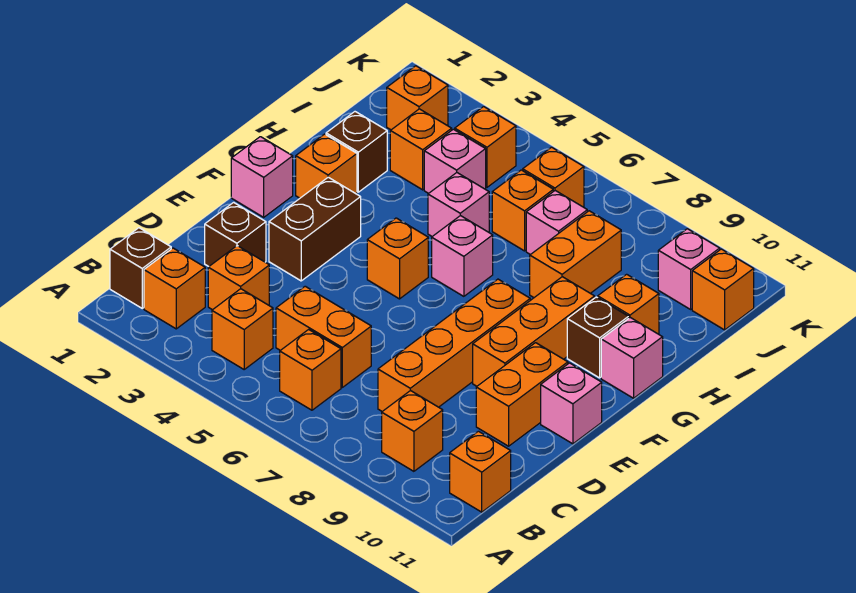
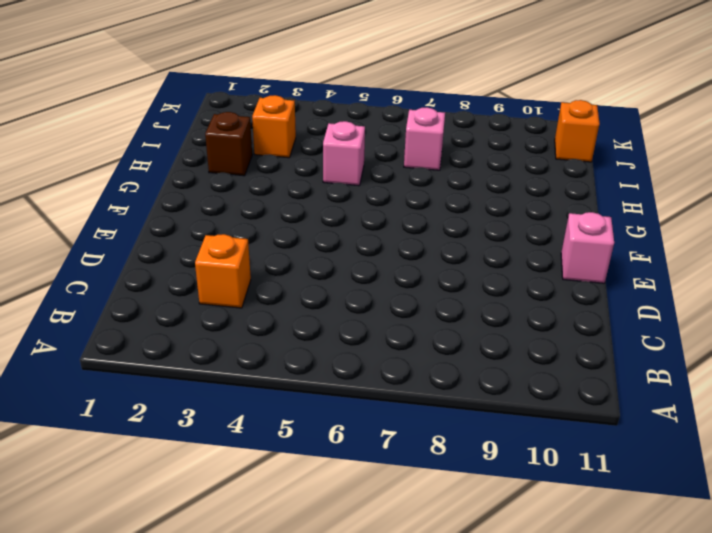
none -> brown 1x1 brick [110,228,171,308]
none -> orange 1x1 brick [144,248,205,329]
none -> orange 1x1 brick [212,289,273,369]
none -> orange 1x1 brick [280,329,341,410]

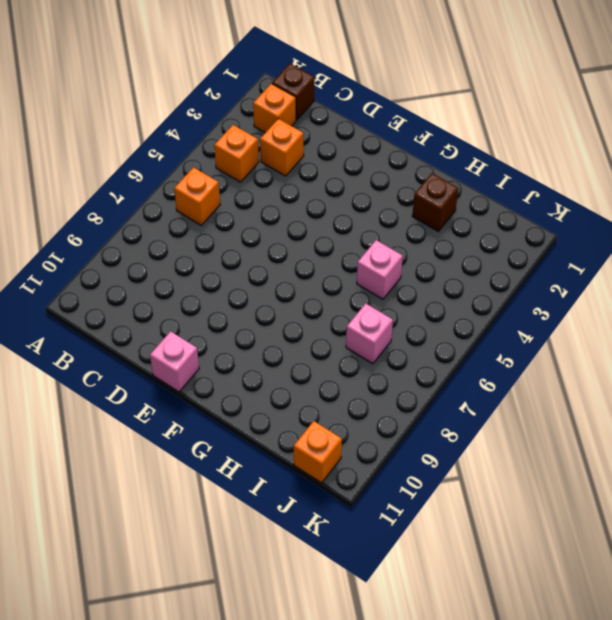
none -> orange 1x1 brick [382,390,443,471]
none -> orange 1x1 brick [450,431,511,512]
none -> orange 1x2 brick [276,286,371,387]
none -> orange 1x4 brick [378,279,530,411]

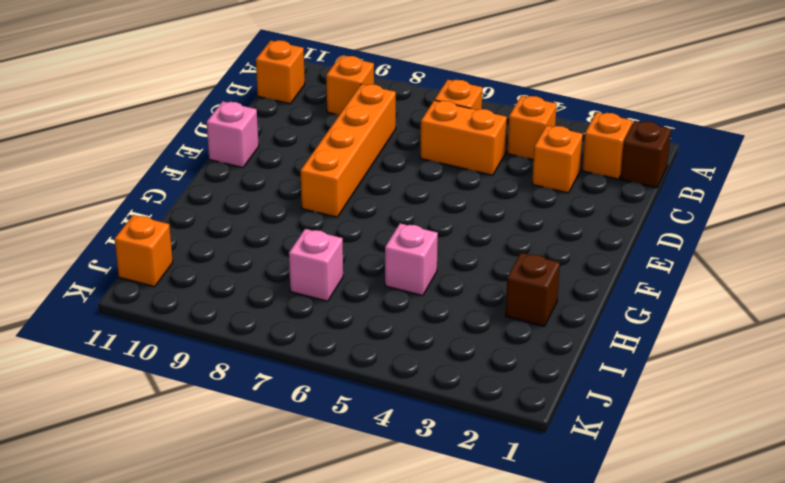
none -> brown 1x1 brick [205,202,266,266]
none -> orange 1x2 brick [476,343,568,446]
none -> brown 1x2 brick [269,177,361,281]
none -> orange 1x3 brick [473,277,595,386]

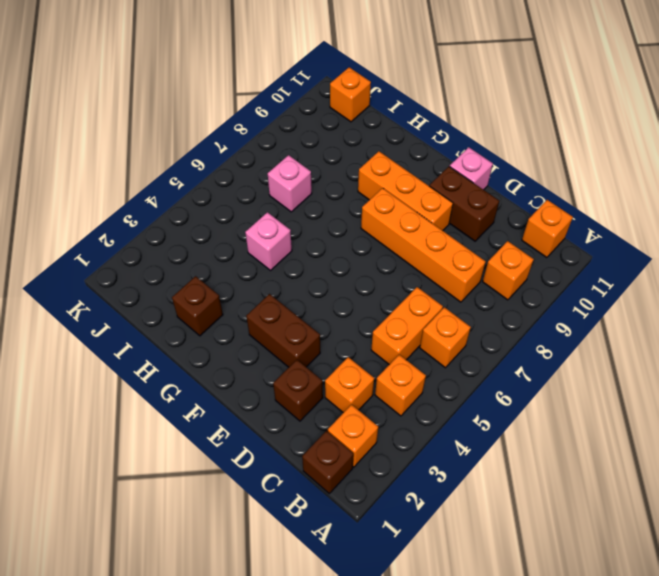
brown 1x2 brick [430,166,499,241] -> orange 1x2 brick [476,343,568,446]
none -> pink 1x1 brick [231,137,293,217]
none -> orange 1x1 brick [367,218,428,299]
none -> orange 1x1 brick [296,134,357,198]
none -> pink 1x1 brick [432,216,493,296]

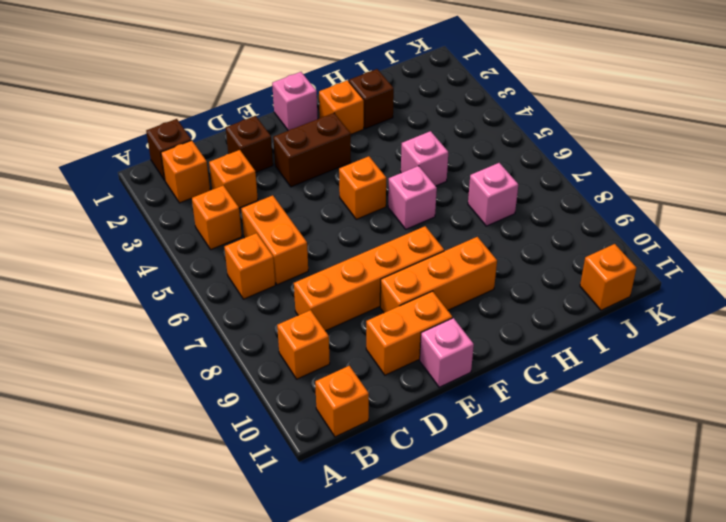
none -> brown 1x1 brick [567,297,629,378]
none -> pink 1x1 brick [601,318,663,398]
none -> orange 1x2 brick [530,211,621,297]
none -> orange 1x1 brick [598,274,659,334]

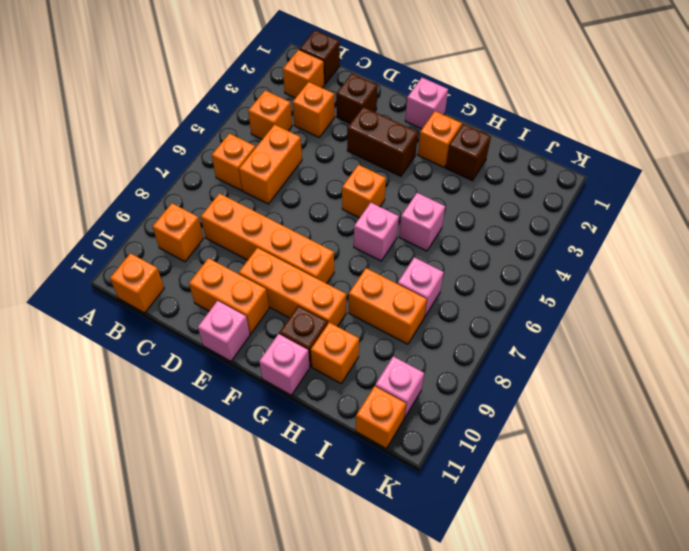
none -> orange 1x1 brick [390,109,452,190]
none -> pink 1x1 brick [424,129,486,193]
none -> orange 1x1 brick [492,170,553,251]
none -> orange 1x1 brick [387,66,448,130]

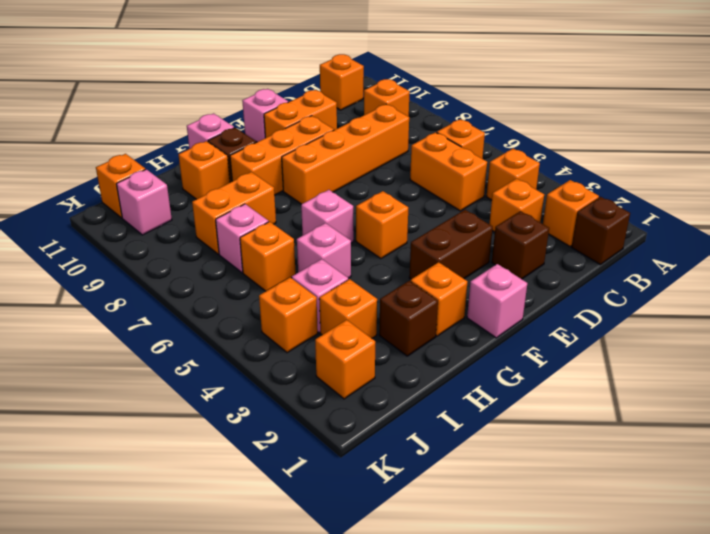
none -> orange 1x1 brick [523,147,584,207]

